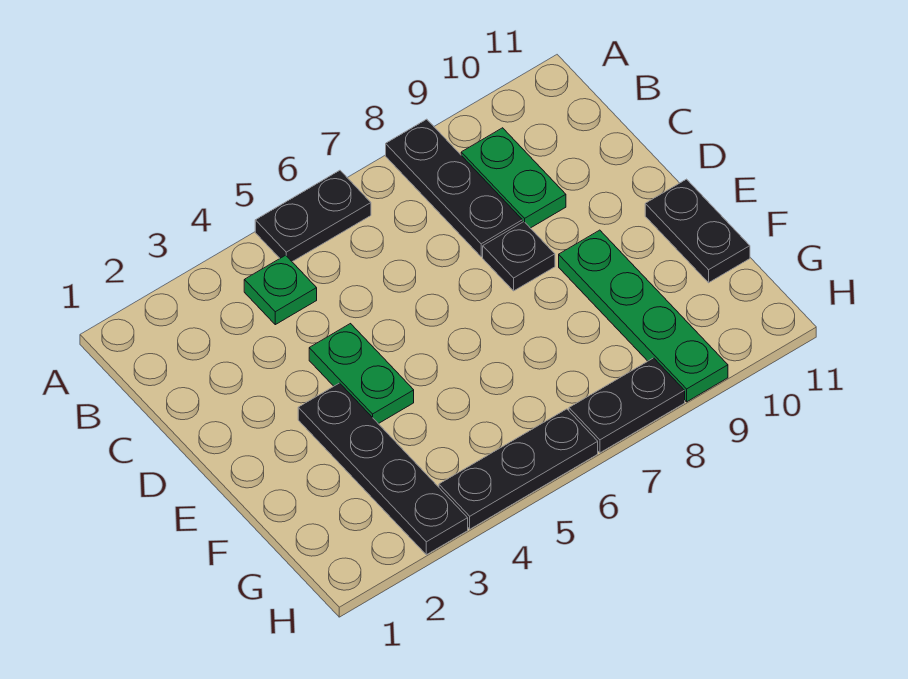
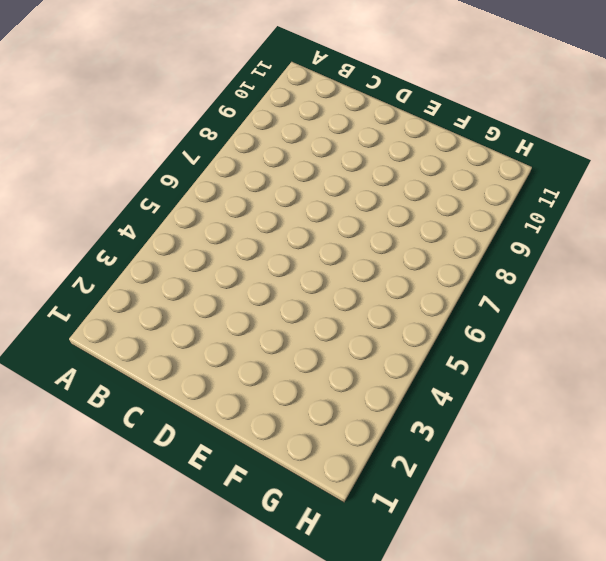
none -> black 1x2 plate [255,170,371,262]
none -> black 1x3 plate [386,119,522,257]

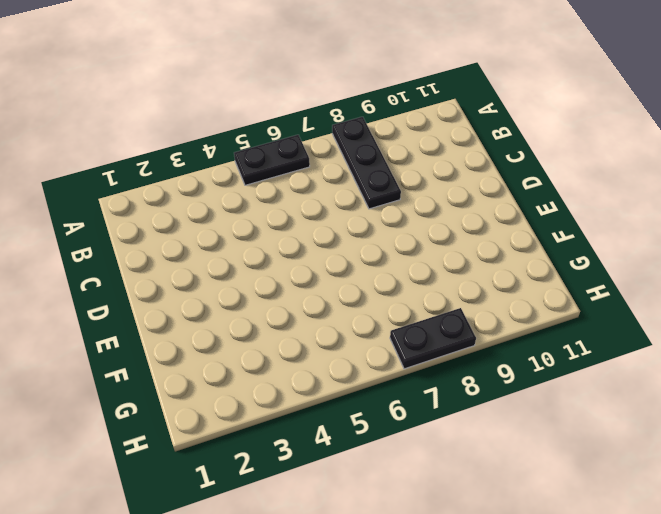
none -> green 1x1 plate [244,255,317,325]
none -> green 1x2 plate [461,128,566,228]

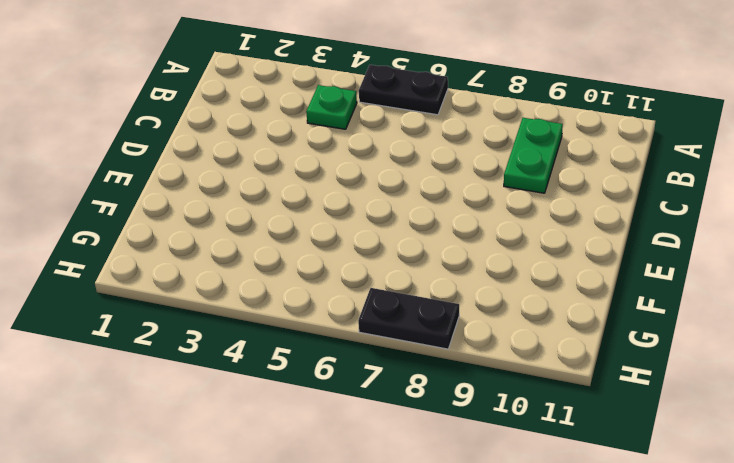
none -> black 1x3 plate [386,119,522,257]
none -> green 1x2 plate [309,324,414,424]

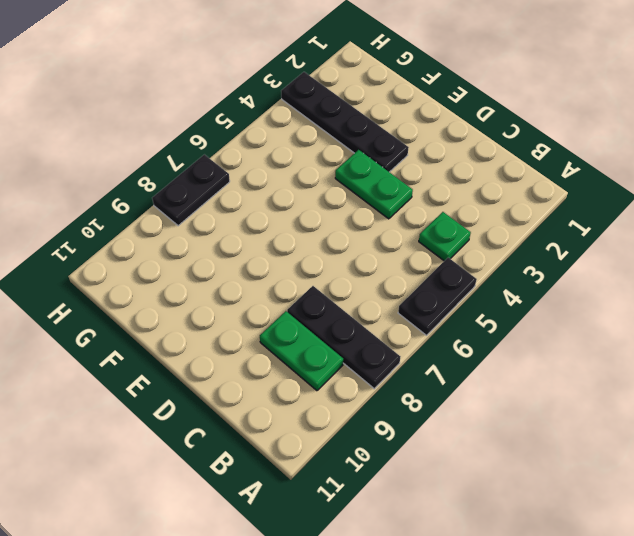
none -> black 1x1 plate [483,222,555,291]
none -> green 1x4 plate [559,230,728,402]

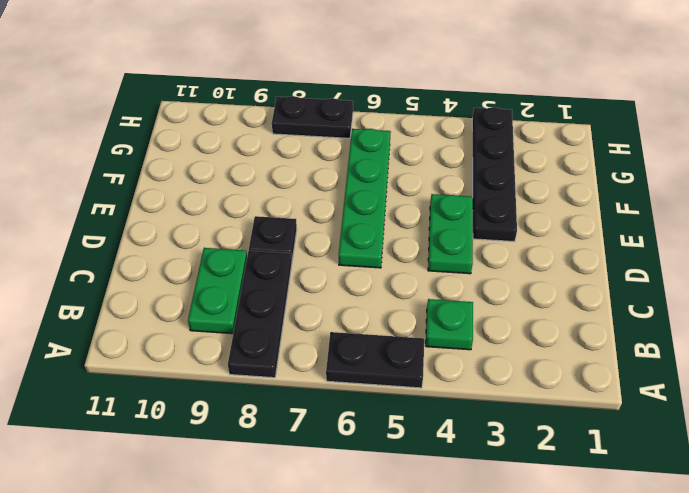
green 1x4 plate [339,129,391,268] -> green 1x4 plate moved to [559,230,728,402]
none -> black 1x2 plate [645,179,750,283]
none -> black 1x3 plate [439,409,598,529]

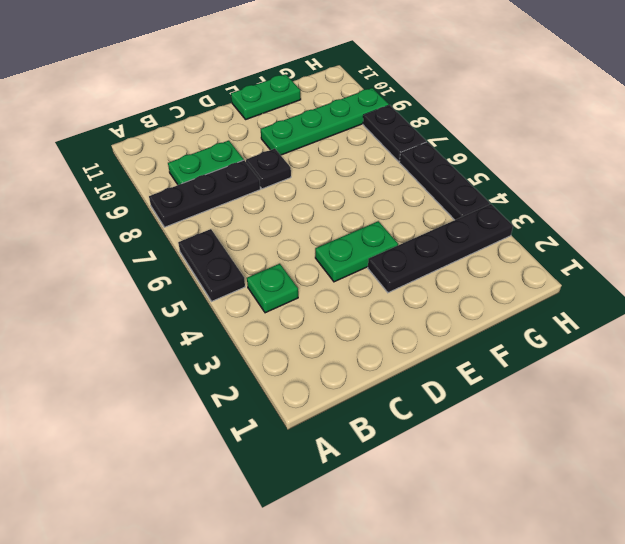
green 1x2 plate [231,74,301,119] -> black 1x2 plate [645,179,750,283]

